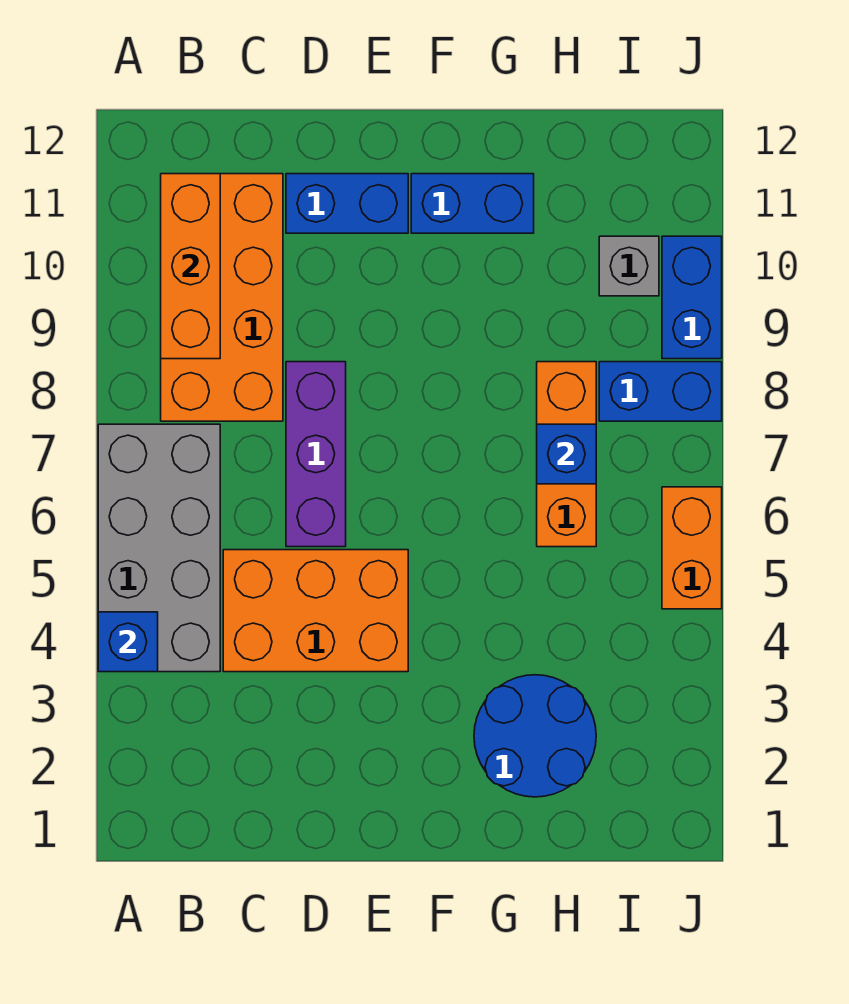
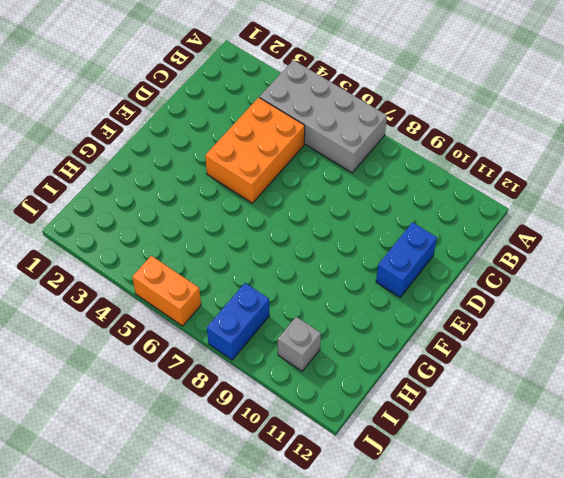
none -> orange 2x4 brick [161,174,283,421]
none -> purple 1x3 brick [286,362,346,547]
none -> blue 1x2 brick [411,174,534,233]

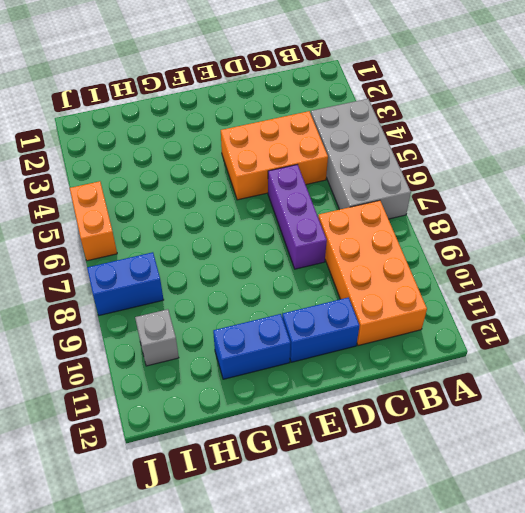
none -> blue 2x2 round brick [474,675,596,797]
none -> orange 1x3 brick [537,362,596,547]
none -> blue 1x2 brick [662,236,722,359]

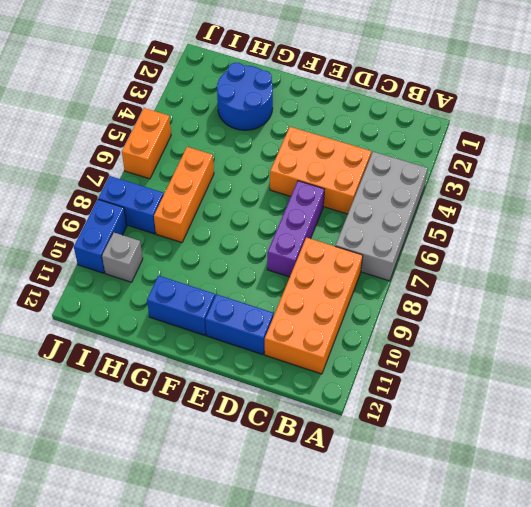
none -> blue 1x1 brick [98,612,158,672]
none -> orange 1x3 brick [161,174,220,359]
none -> blue 1x1 brick [537,424,596,484]

